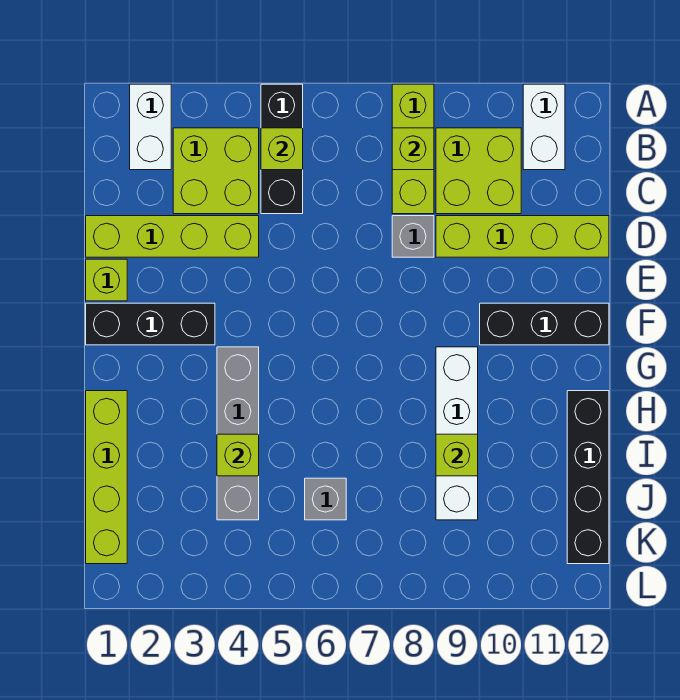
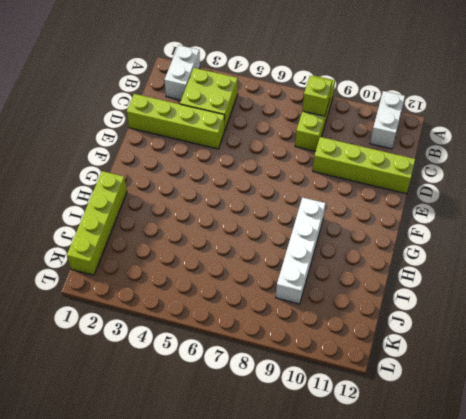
none -> black 1x3 brick [261,84,303,214]
none -> lime 2x2 brick [436,128,521,214]
none -> grey 1x1 brick [392,216,434,257]

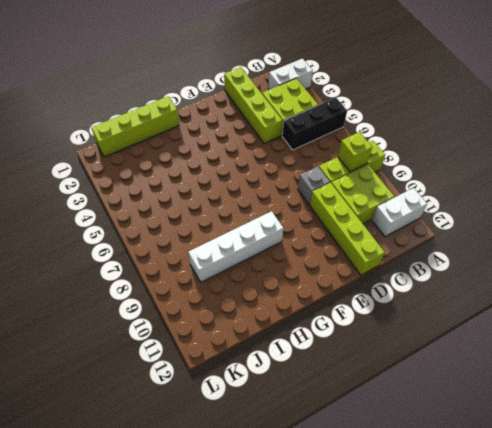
none -> lime 1x1 brick [86,259,127,301]
none -> black 1x3 brick [86,303,215,345]
none -> black 1x3 brick [480,303,609,345]

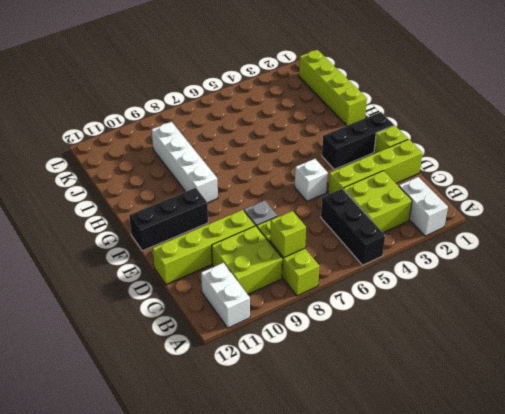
white 1x1 brick [295,159,328,201] -> none
none -> grey 1x4 brick [217,347,259,520]
none -> black 1x4 brick [567,391,609,564]
none -> grey 1x1 brick [305,478,346,520]

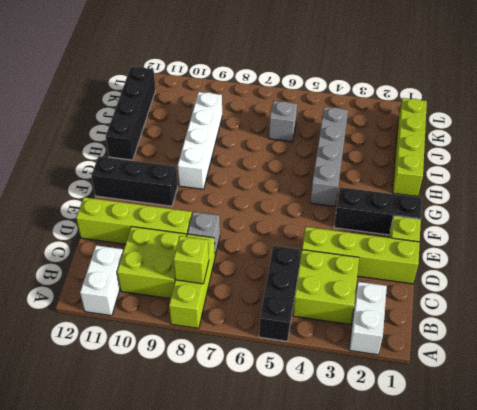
none -> lime 1x1 brick [261,128,303,170]
none -> lime 1x1 brick [217,434,259,476]
none -> lime 1x1 brick [436,434,478,476]

